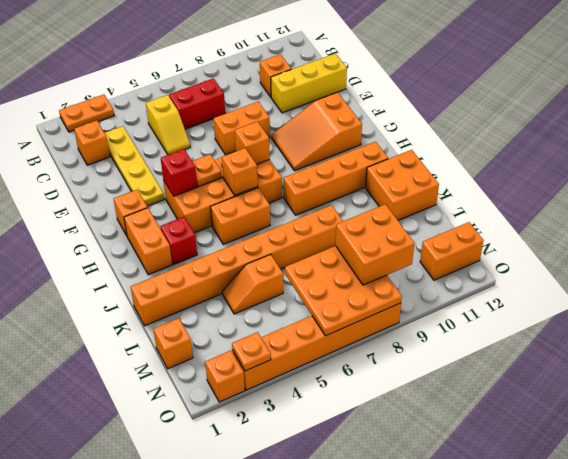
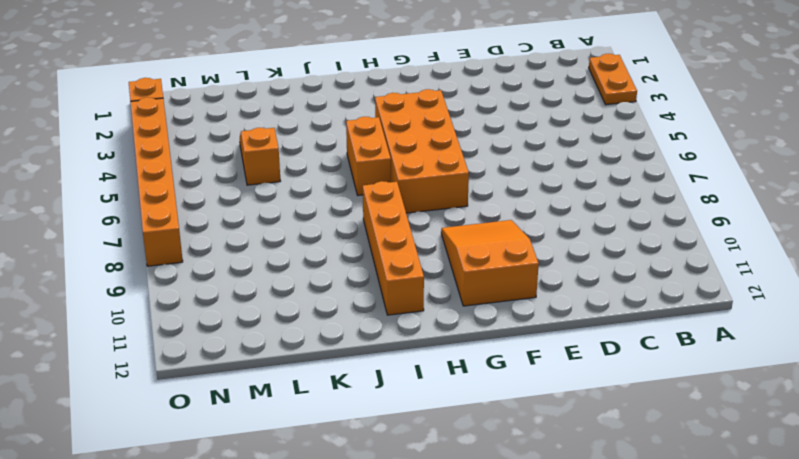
none -> orange 1x1 brick [74,120,110,165]
none -> yellow 1x4 plate [105,126,164,206]
none -> yellow 1x2 slope [146,95,190,155]

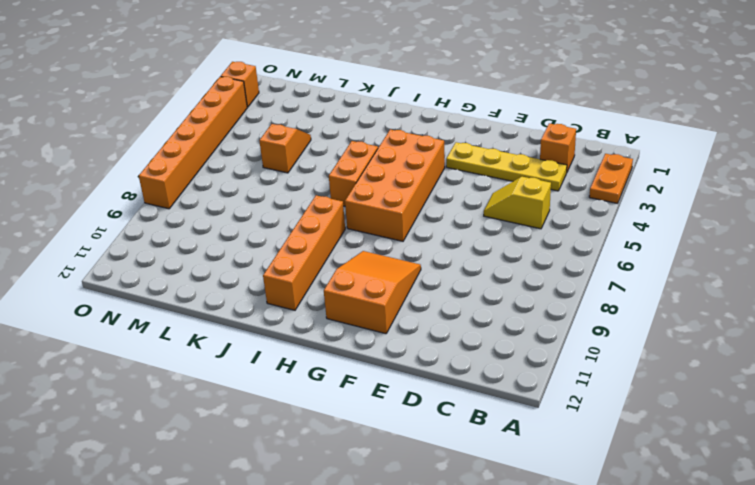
none -> red 1x2 brick [169,78,225,129]
none -> orange 1x1 brick [260,54,291,97]
none -> yellow 1x3 brick [271,54,347,113]

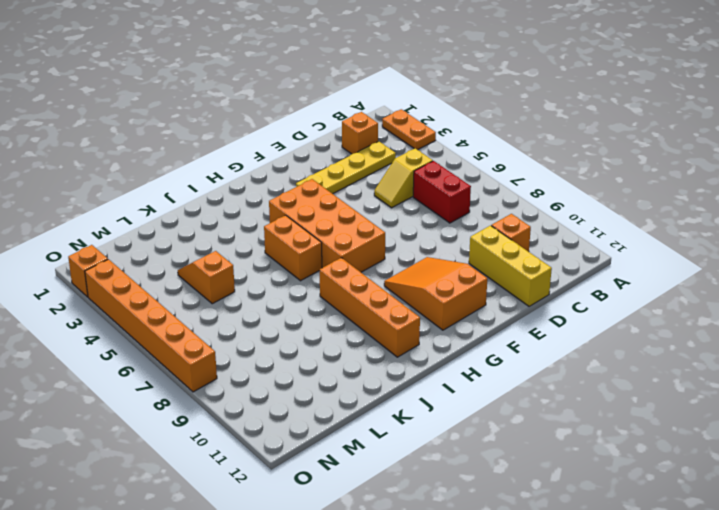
none -> orange 1x2 brick [213,102,270,155]
none -> orange 1x1 brick [114,190,148,236]
none -> orange 1x2 brick [124,208,172,275]

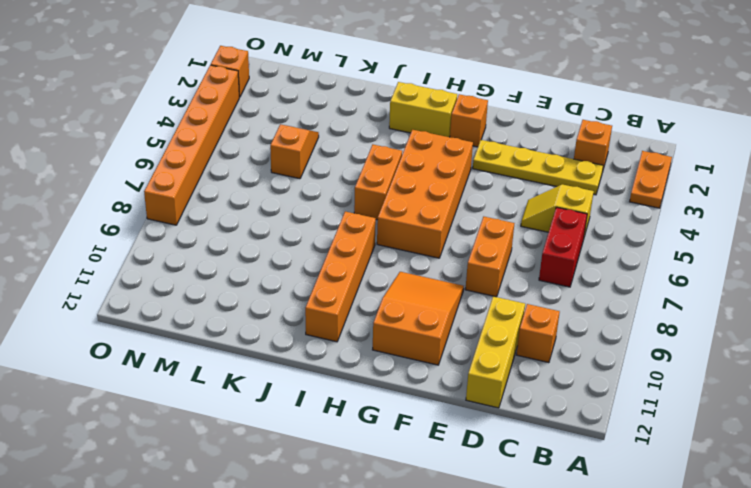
yellow 1x2 brick [389,82,457,137] -> orange 1x2 brick [124,208,172,275]
none -> red 1x1 brick [160,217,197,264]
none -> orange 2x2 brick [366,150,439,220]
none -> orange 1x8 brick [131,205,343,326]

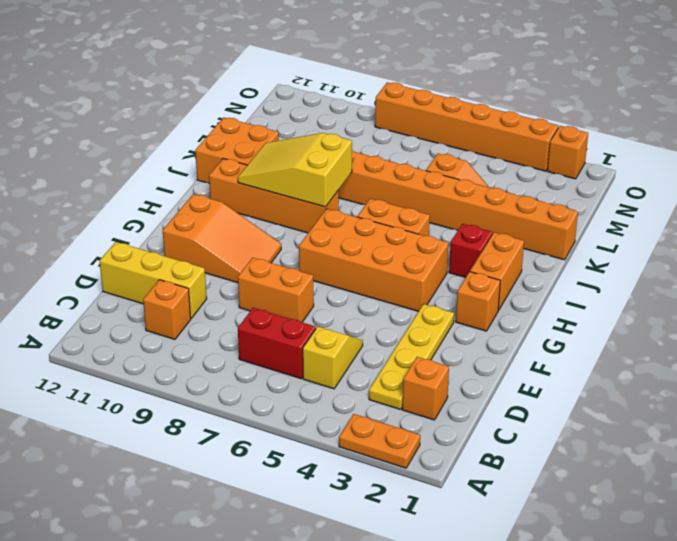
yellow 2x3 slope [238,133,352,207] -> none
none -> orange 1x1 brick [153,318,193,369]
none -> orange 1x2 brick [420,222,484,280]
none -> red 1x1 brick [161,149,197,196]

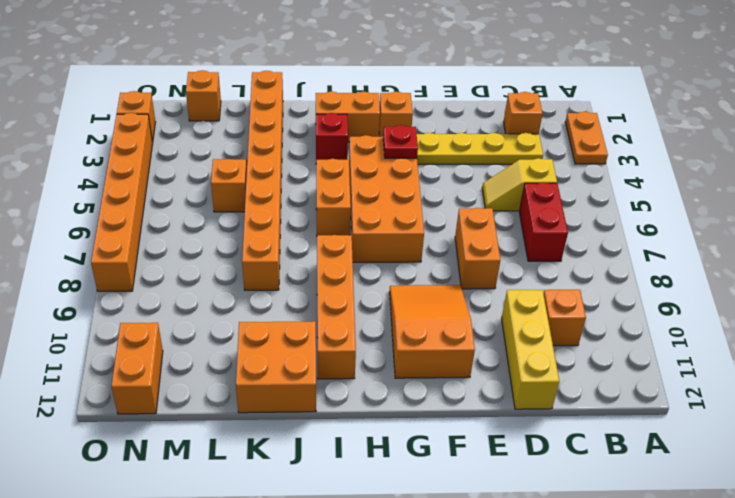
red 1x1 plate [383,125,418,158] -> red 1x1 brick [161,149,197,196]
none -> orange 1x1 plate [192,154,222,187]
none -> orange 1x1 brick [235,121,270,164]
none -> orange 1x1 brick [222,148,258,195]

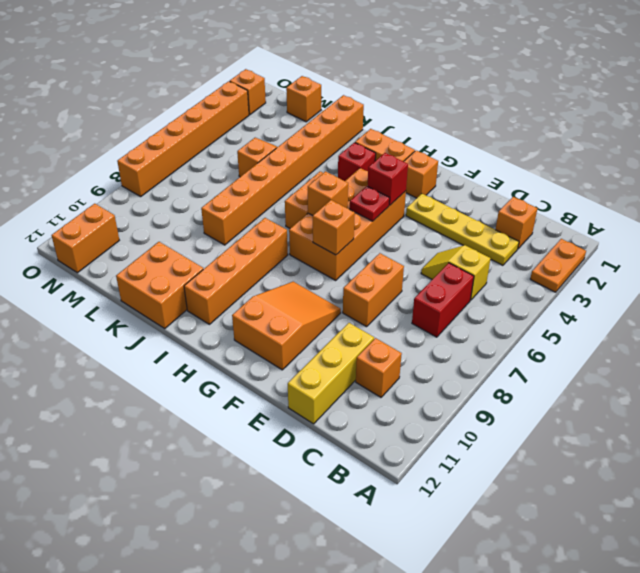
red 1x1 plate [350,186,390,221] -> orange 1x1 plate [192,154,222,187]
none -> orange 3x3 plate [285,246,402,336]
none -> orange 1x1 plate [232,332,271,371]
none -> orange 2x2 brick [336,204,415,285]

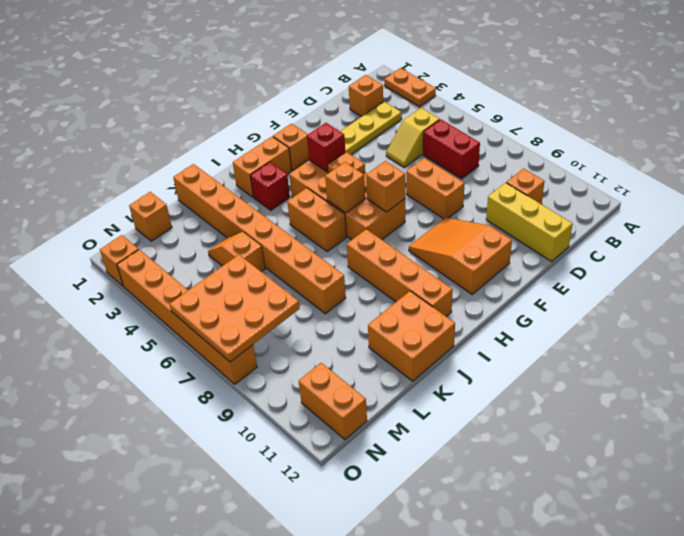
none -> orange 1x1 plate [232,332,271,371]
none -> orange 2x2 brick [336,204,415,285]

